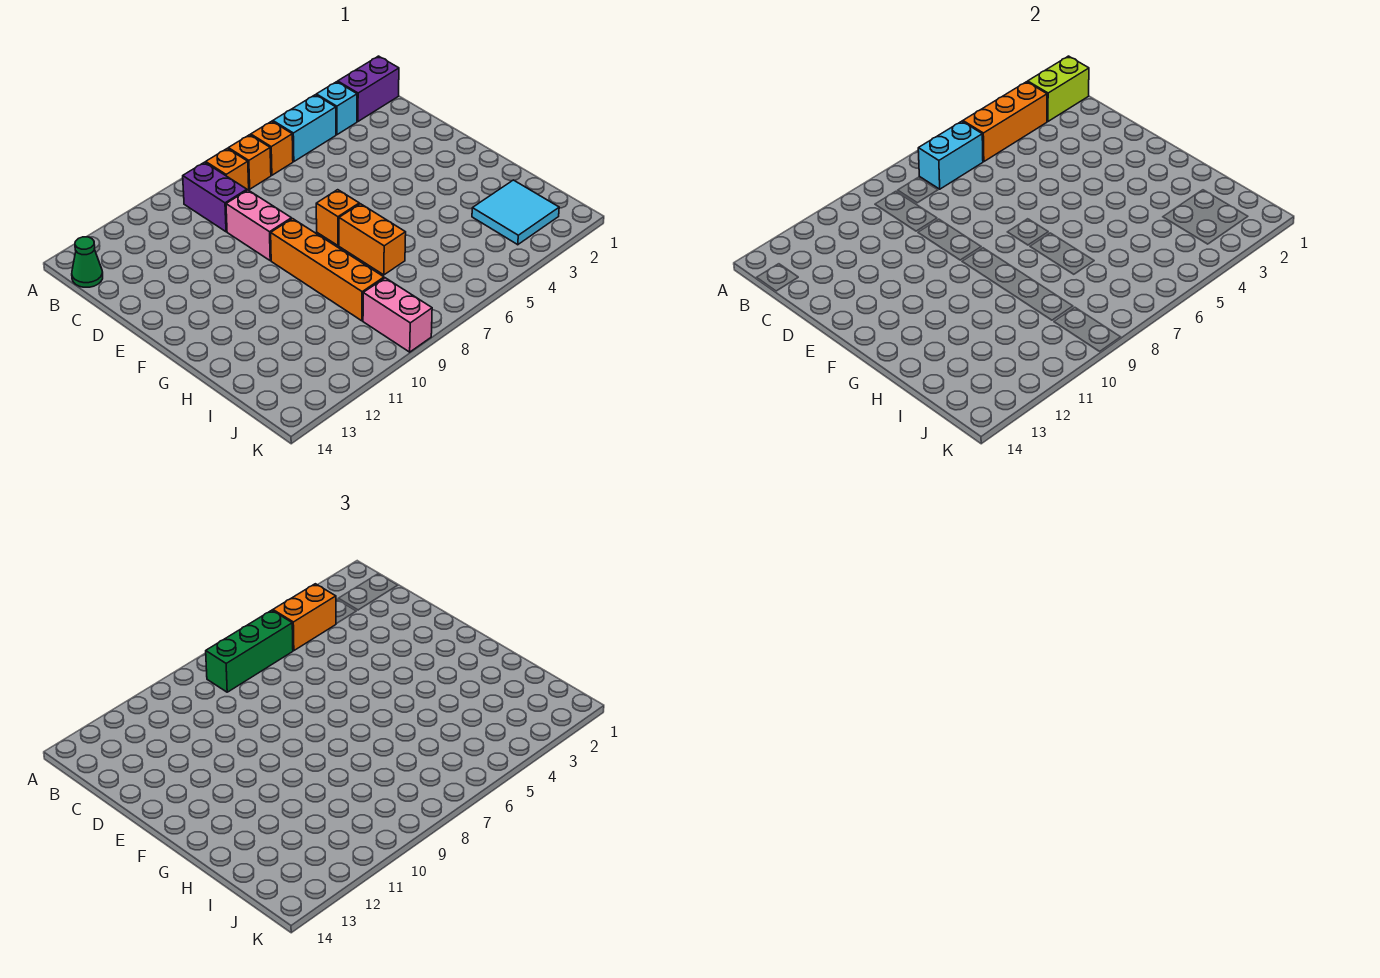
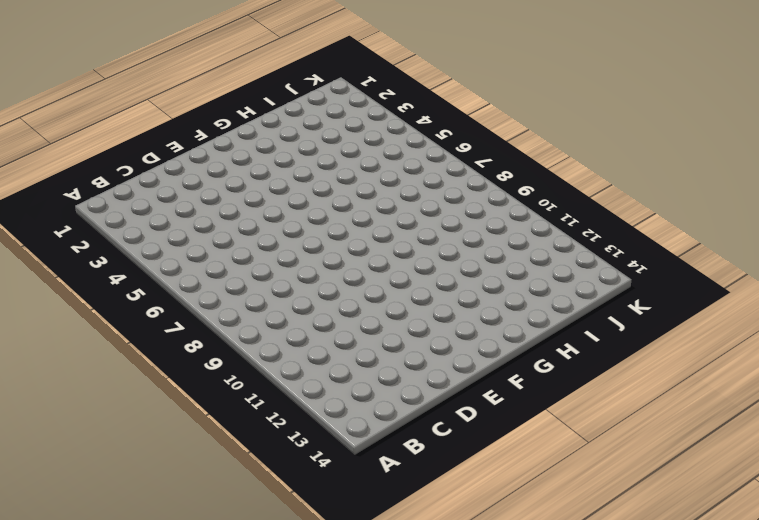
none -> purple 1x2 brick [338,56,399,121]
none -> cyan 1x1 brick [316,82,357,135]
none -> cyan 1x2 brick [273,95,336,162]

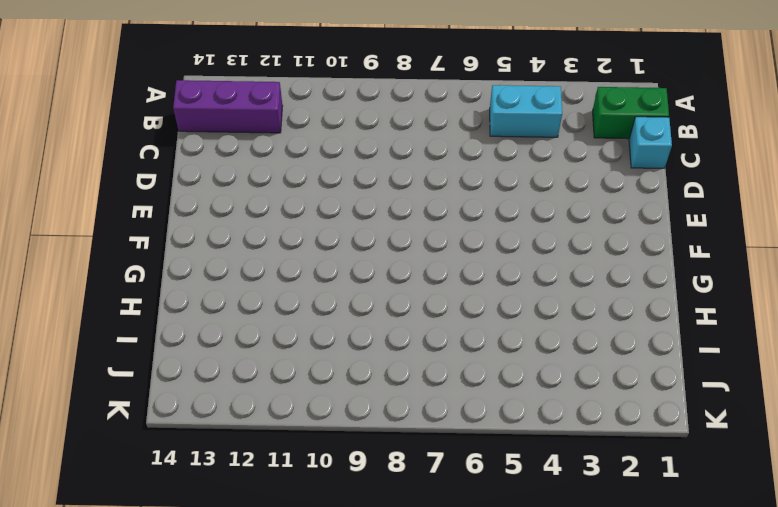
green 1x2 brick [593,87,669,139] -> purple 1x2 brick [338,56,399,121]
purple 1x3 brick [173,80,283,133] -> green 1x1 cone [72,237,103,287]
cyan 1x1 brick [629,117,672,168] -> cyan 1x1 brick moved to [316,82,357,135]
none -> orange 1x1 brick [251,121,293,175]
none -> orange 1x1 brick [228,135,271,189]
none -> orange 1x1 brick [206,148,249,190]

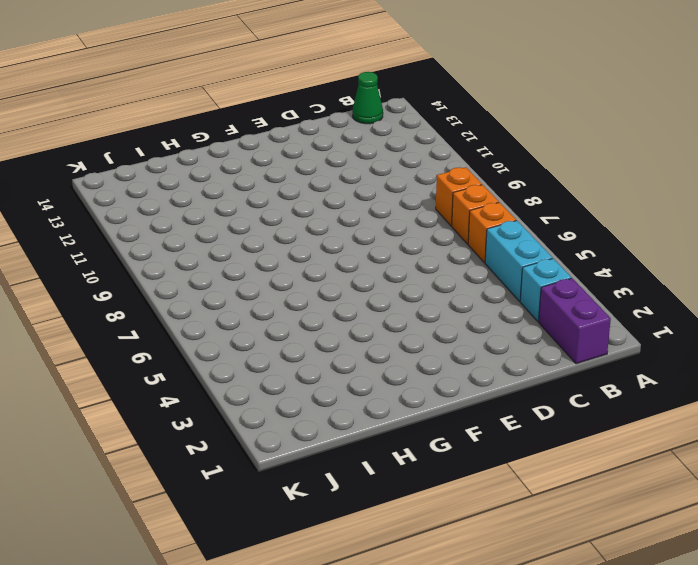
none -> purple 1x2 brick [183,162,247,232]
none -> pink 1x2 brick [226,190,291,260]
none -> orange 1x1 brick [316,190,359,246]

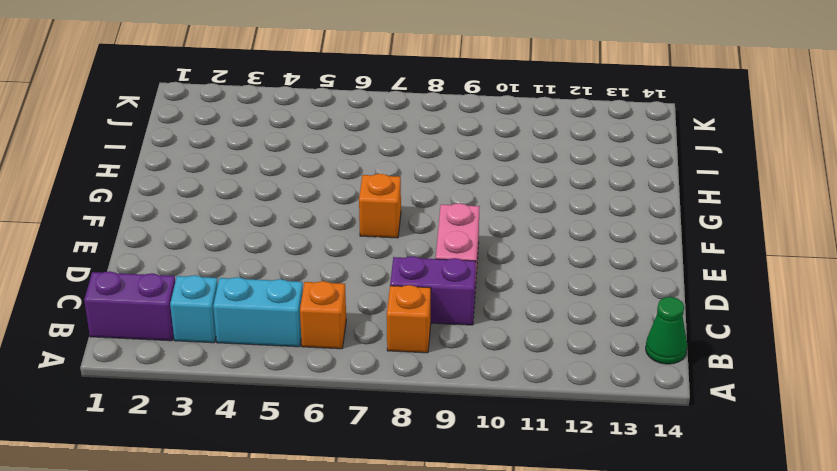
purple 1x2 brick [390,256,476,325] -> purple 1x2 brick turned to [183,162,247,232]
none -> orange 1x1 brick [228,135,271,189]
none -> orange 1x4 brick [271,219,384,321]
none -> orange 1x2 brick [339,204,406,275]

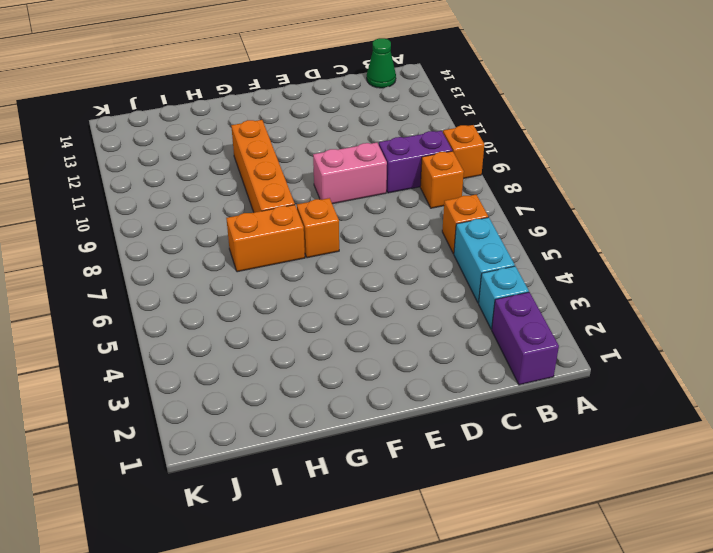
orange 1x1 brick [443,125,484,179] -> orange 1x1 brick moved to [228,135,271,189]
orange 1x4 brick [231,120,295,212] -> orange 1x4 brick turned to [271,219,384,321]
none -> cyan 2x2 tile [472,180,559,245]
none -> pink 1x2 brick [363,278,432,352]
none -> lime 1x2 brick [1028,56,1089,121]

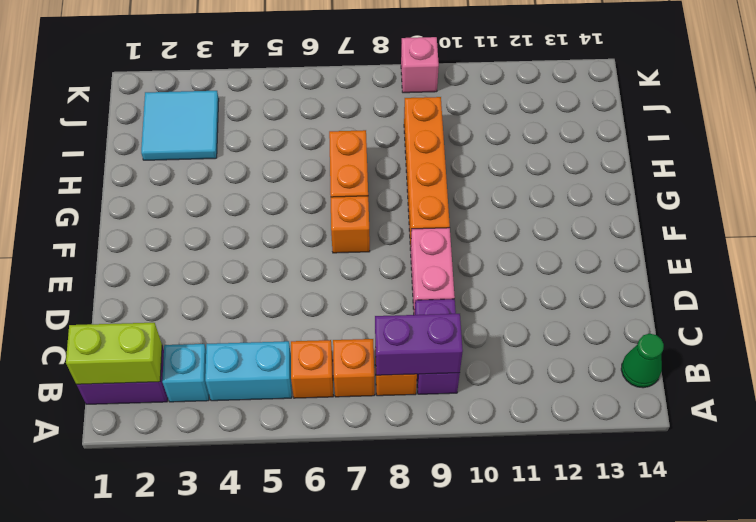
purple 1x2 brick [375,314,463,375] -> none
pink 1x1 brick [401,37,439,93] -> pink 1x2 brick [363,278,432,352]
none -> orange 1x3 brick [963,82,1047,162]
none -> cyan 1x2 brick [918,121,983,189]
none -> orange 1x2 brick [273,584,336,651]

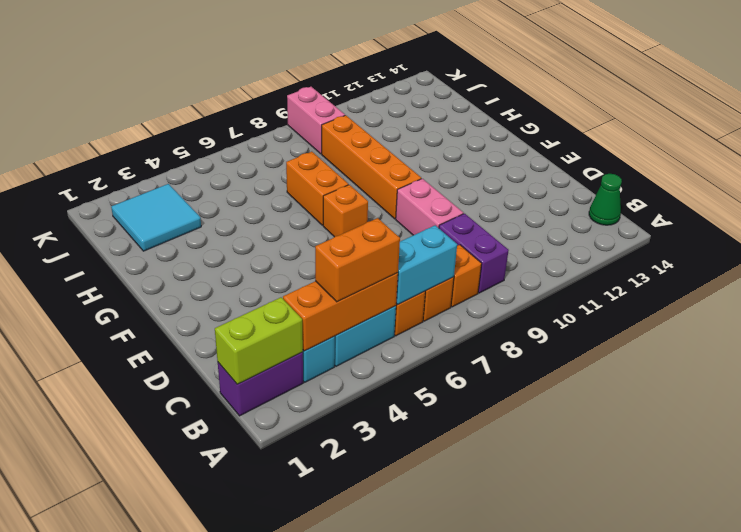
none -> green 1x3 brick [206,610,293,692]

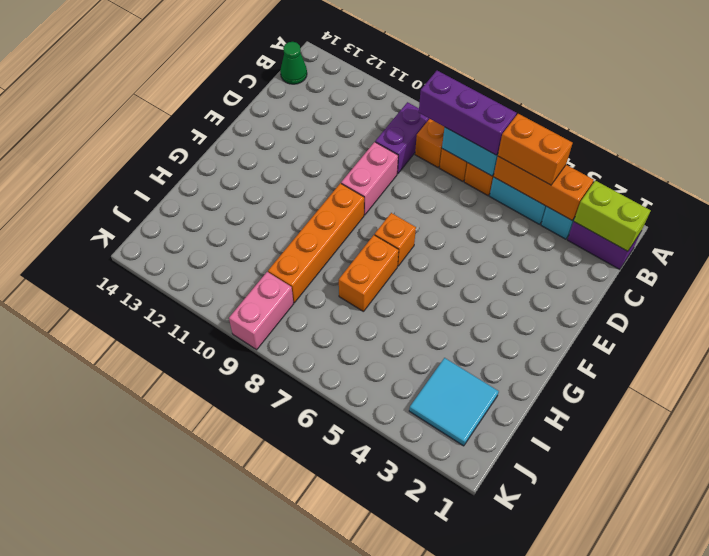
purple 1x3 brick [419,71,516,155] -> green 1x3 brick [206,610,293,692]

